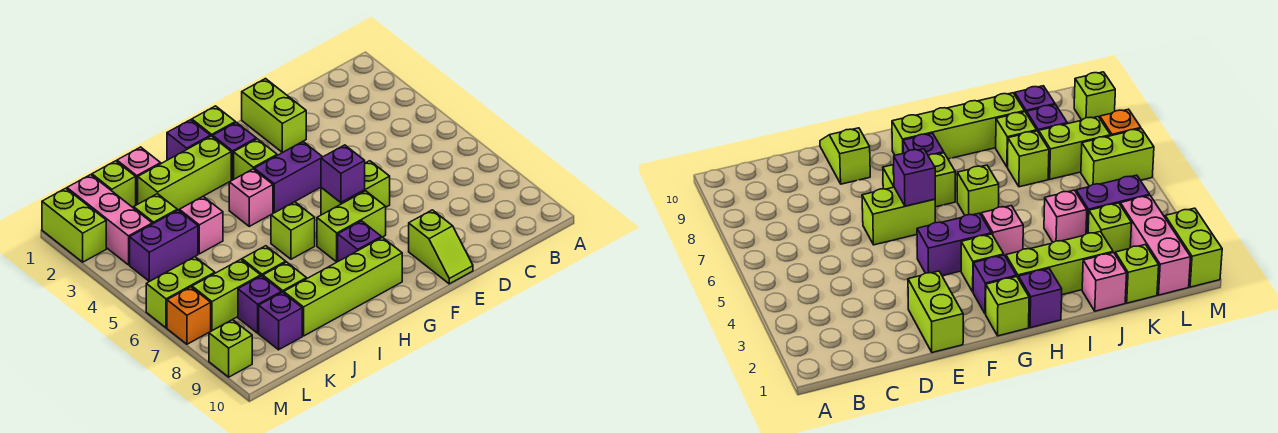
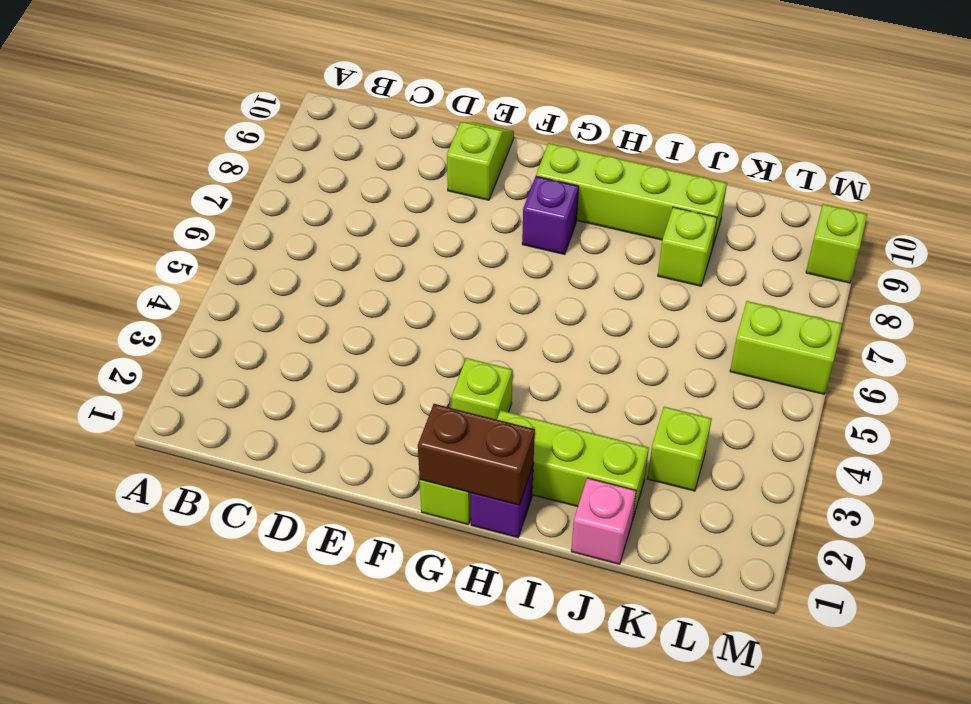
brown 1x2 brick [418,404,535,505] -> none
none -> lime 1x2 brick [242,79,306,153]
none -> lime 1x2 brick [321,161,390,215]
none -> purple 1x2 brick [254,142,322,213]
none -> lime 1x2 brick [317,191,386,262]

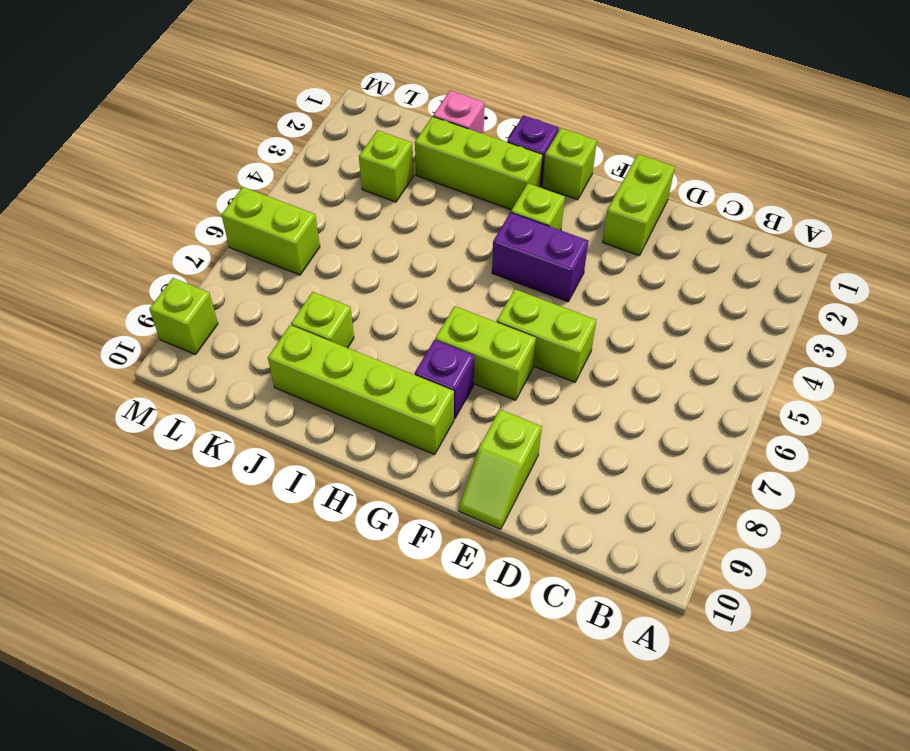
none -> purple 1x1 brick [213,122,256,180]
none -> pink 1x1 brick [229,169,273,226]
none -> lime 1x1 brick [271,202,315,259]
none -> pink 1x1 brick [179,197,223,254]

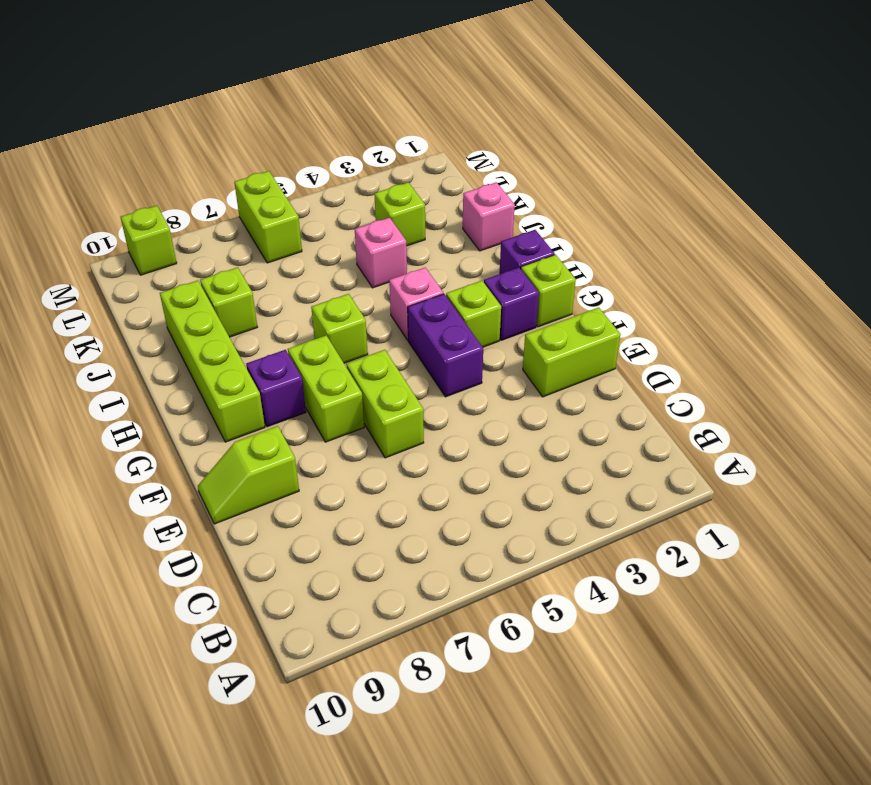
none -> lime 1x3 brick [138,136,231,210]
none -> lime 1x1 brick [242,246,286,276]
none -> lime 1x1 brick [92,161,136,207]
none -> purple 1x2 brick [130,210,198,281]

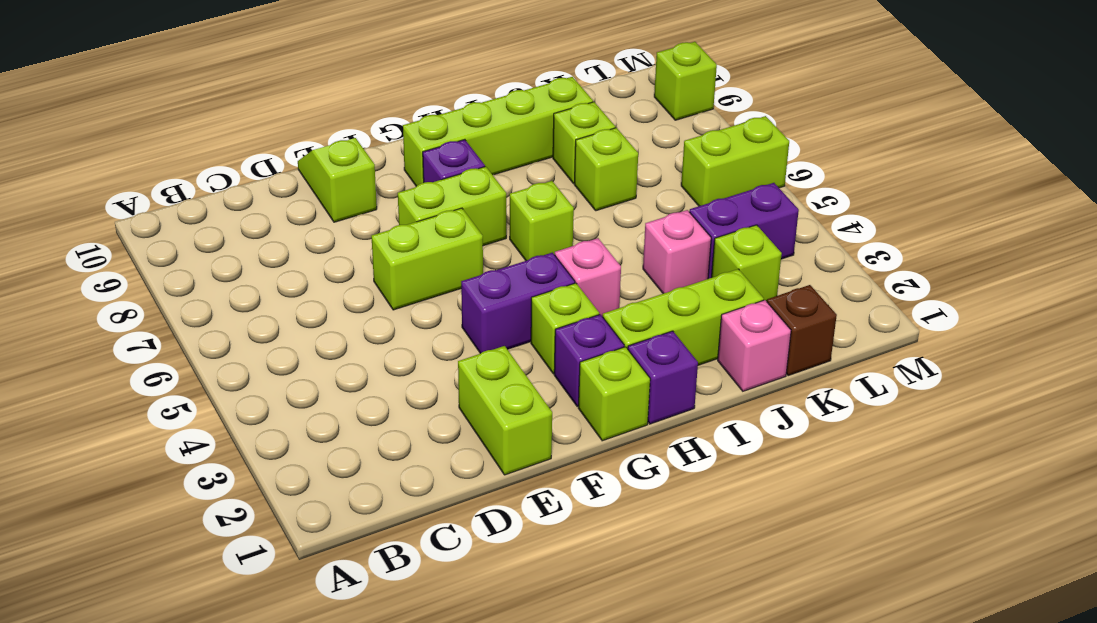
brown 1x1 brick [767,285,837,376] -> lime 1x1 brick [92,161,136,207]
none -> lime 1x2 brick [192,259,261,331]
none -> purple 1x1 brick [238,276,282,333]
none -> purple 1x1 brick [259,292,302,350]
none -> pink 1x3 brick [67,175,152,265]

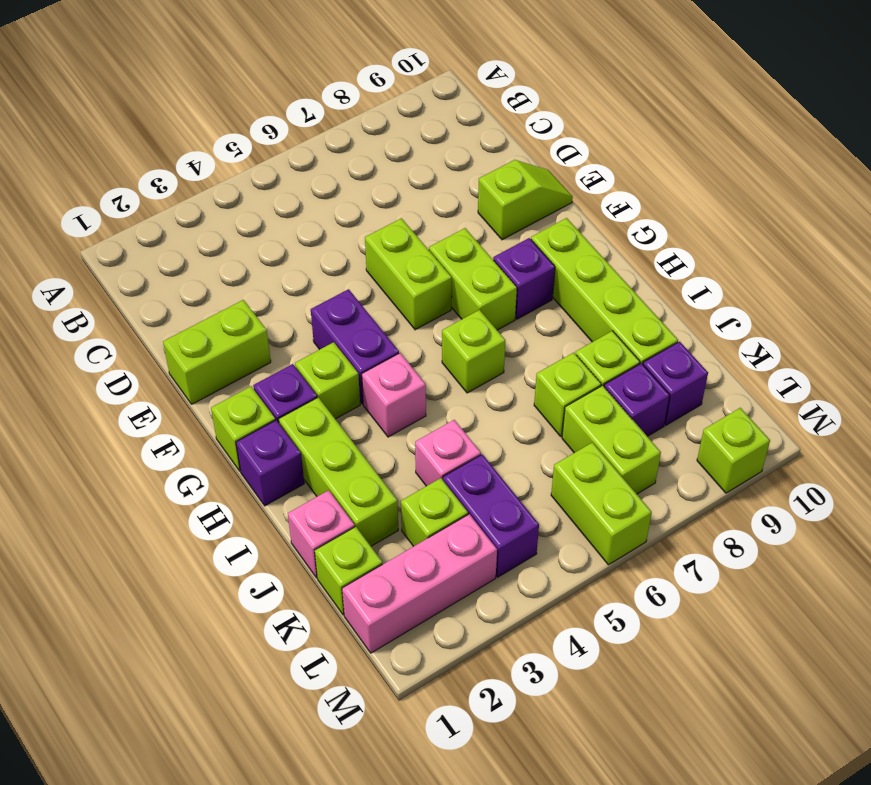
none -> lime 1x2 brick [42,188,106,262]
none -> orange 1x1 brick [167,287,211,344]
none -> purple 1x1 brick [321,145,365,202]

